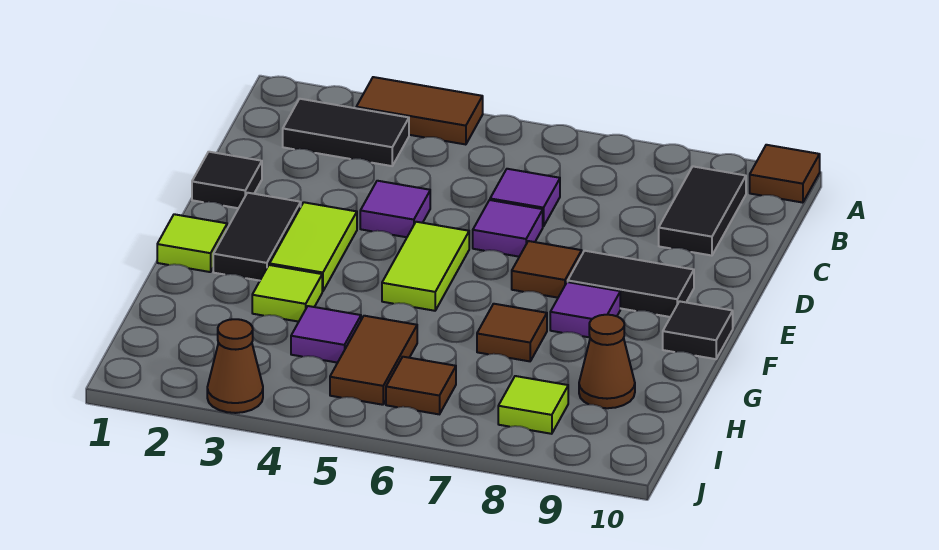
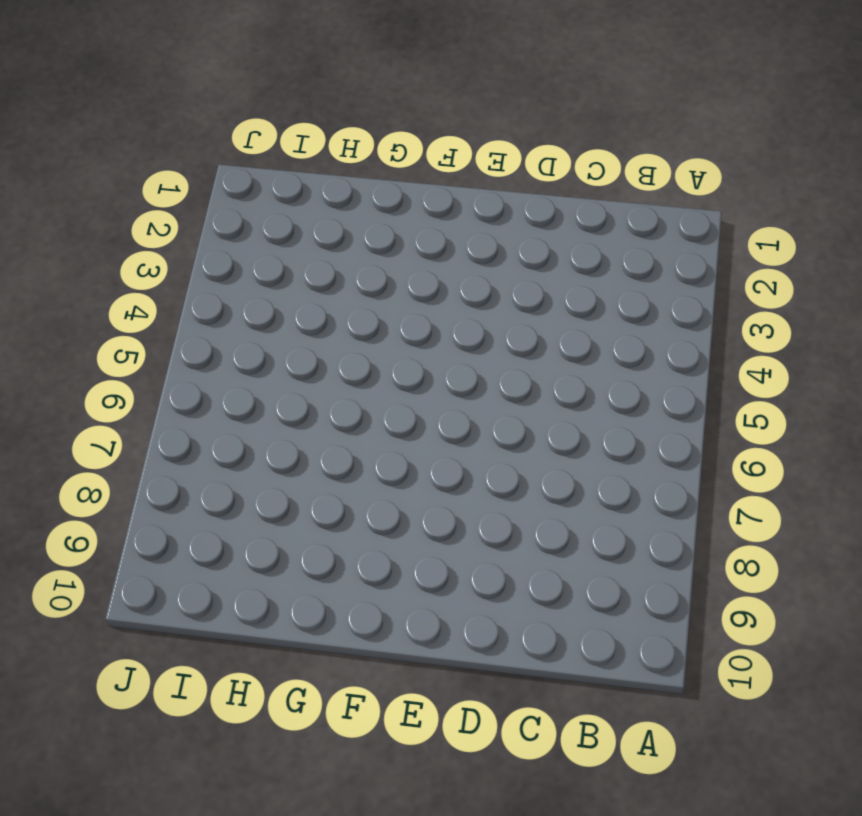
none -> brown 1x2 tile [356,77,483,145]
none -> brown 1x1 tile [750,145,820,203]
none -> black 1x2 tile [283,99,409,166]

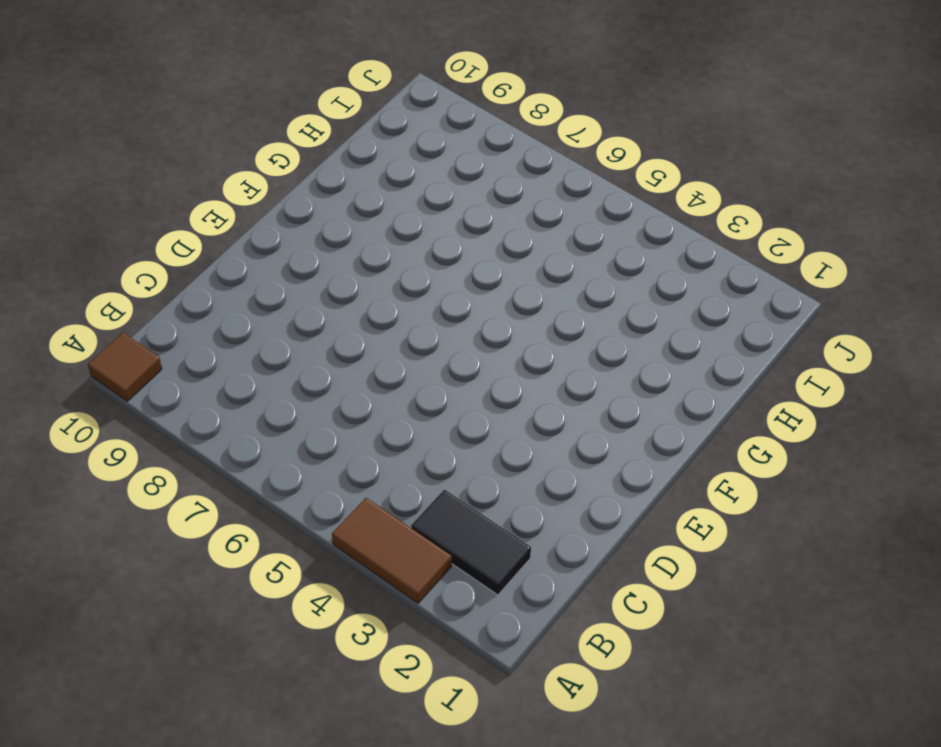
none -> black 1x2 tile [659,166,746,256]
none -> purple 1x1 tile [490,169,560,227]
none -> black 1x1 tile [192,152,262,208]

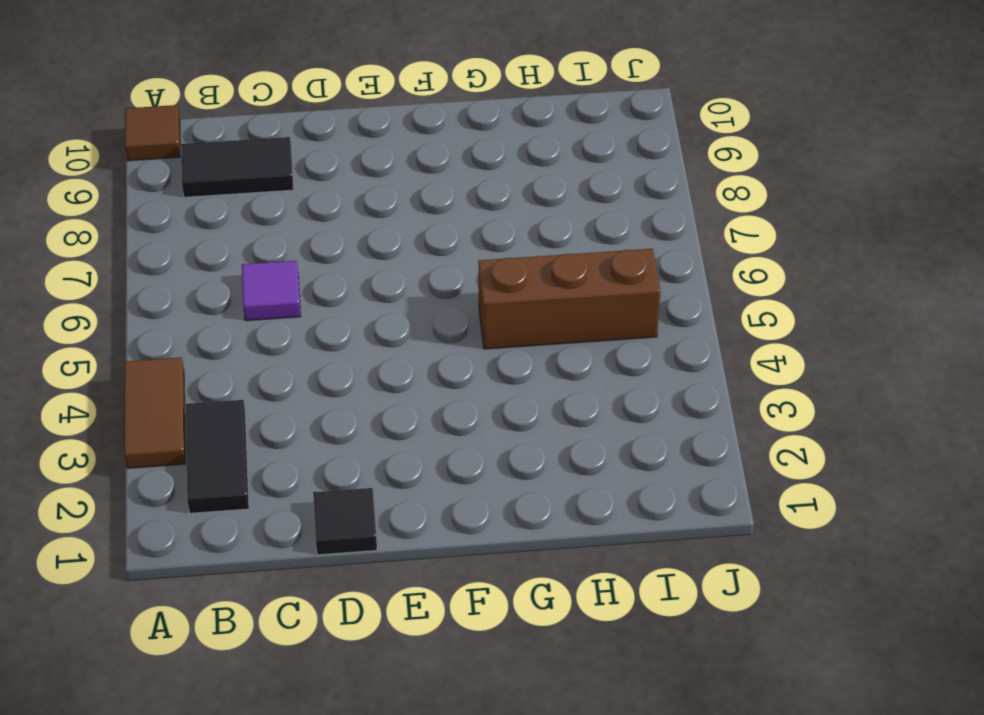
brown 1x3 brick [478,249,661,349] -> brown 1x2 tile [330,316,417,405]
none -> purple 1x1 tile [360,181,430,237]
none -> purple 1x1 tile [473,200,543,257]
none -> black 1x2 tile [213,193,301,281]

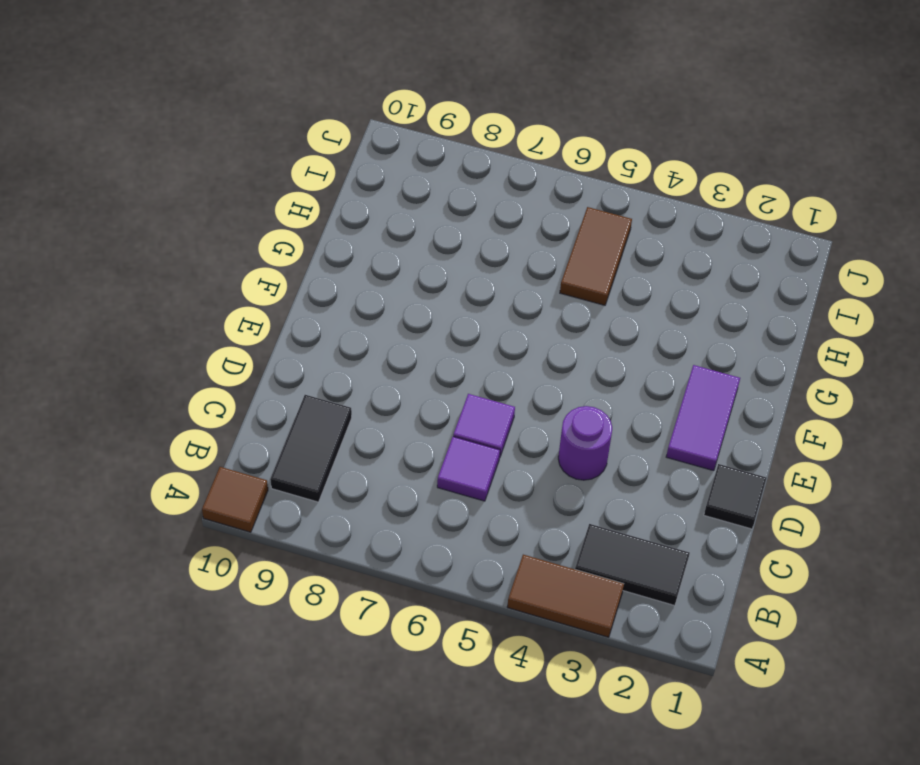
purple 1x1 round brick [558,406,612,480] -> purple 1x1 tile [360,181,430,237]
purple 1x2 tile [666,365,740,471] -> black 1x2 tile [213,193,301,281]
none -> lime 1x2 tile [270,202,357,291]
none -> lime 1x2 tile [382,222,469,311]
none -> brown 1x1 tile [512,241,582,298]

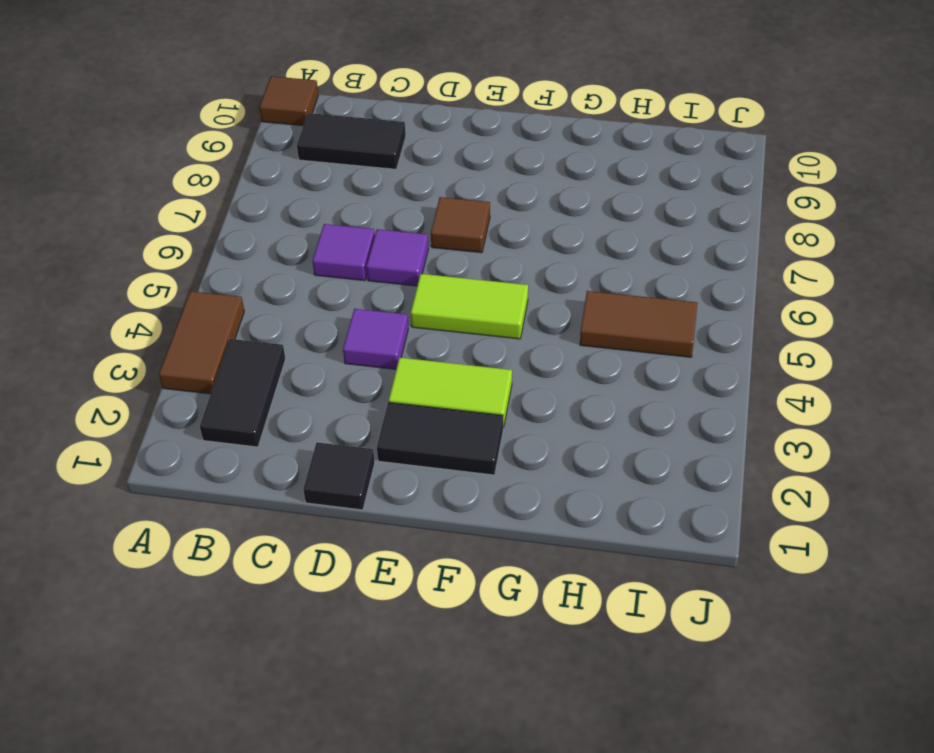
none -> black 1x2 tile [568,251,694,317]
none -> lime 1x1 tile [157,214,227,272]
none -> purple 1x1 tile [550,282,620,337]

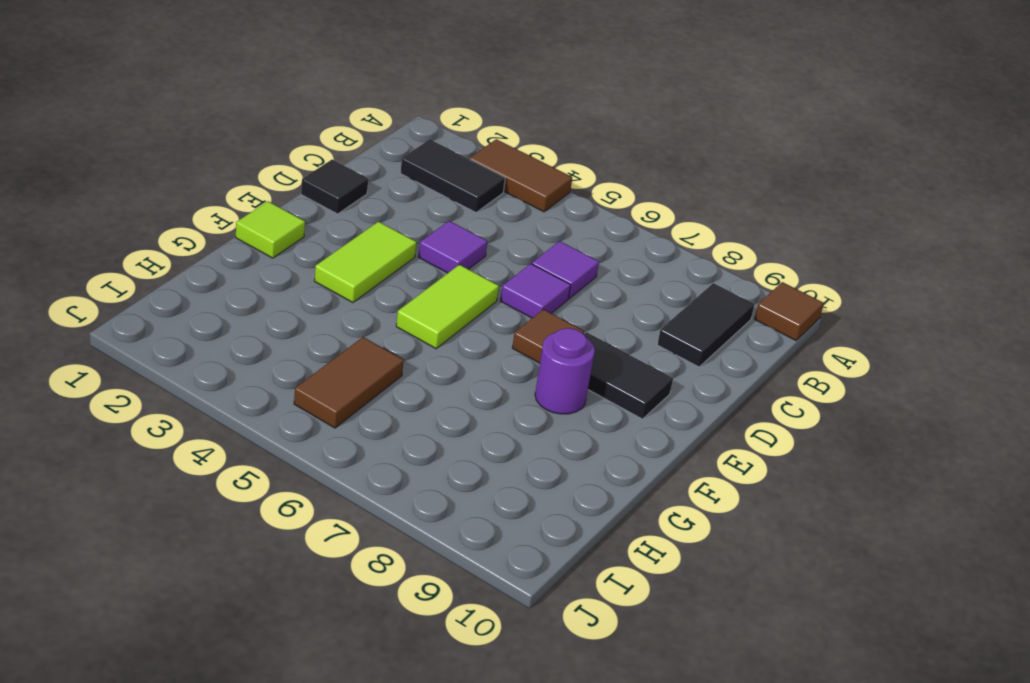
purple 1x1 round brick [535,328,595,414] -> purple 1x1 tile [550,282,620,337]
none -> black 1x2 tile [213,193,301,281]
none -> black 1x1 tile [663,301,733,359]
none -> lime 1x1 tile [252,265,322,322]

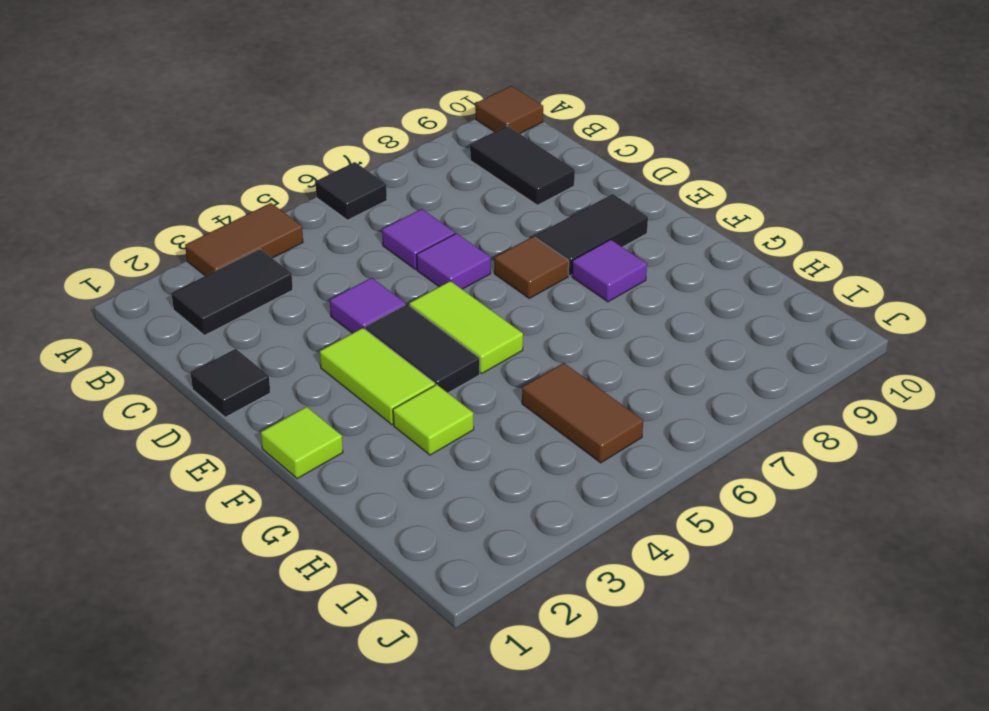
black 1x1 tile [316,162,387,220] -> black 1x1 tile moved to [663,301,733,359]
black 1x2 tile [365,304,480,393] -> black 1x2 tile moved to [213,193,301,281]
none -> brown 1x1 tile [477,304,547,361]
none -> purple 1x1 tile [291,306,361,363]
none -> brown 1x1 cone [579,315,635,408]

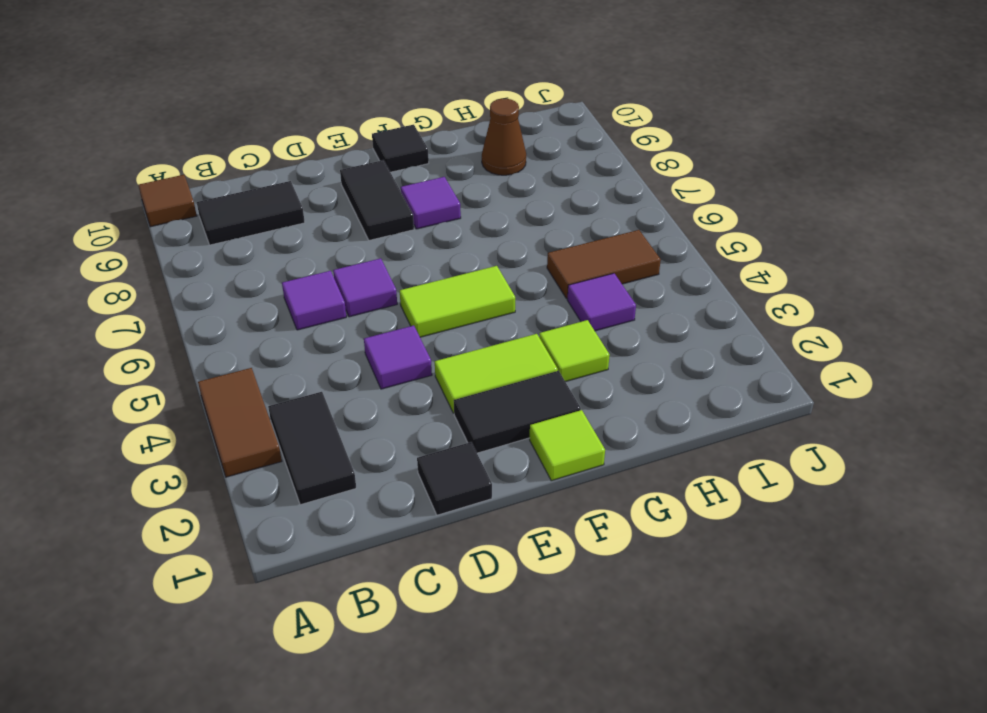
none -> brown 1x1 tile [512,241,582,298]
none -> brown 1x1 tile [477,304,547,361]
none -> brown 1x1 tile [386,357,456,414]

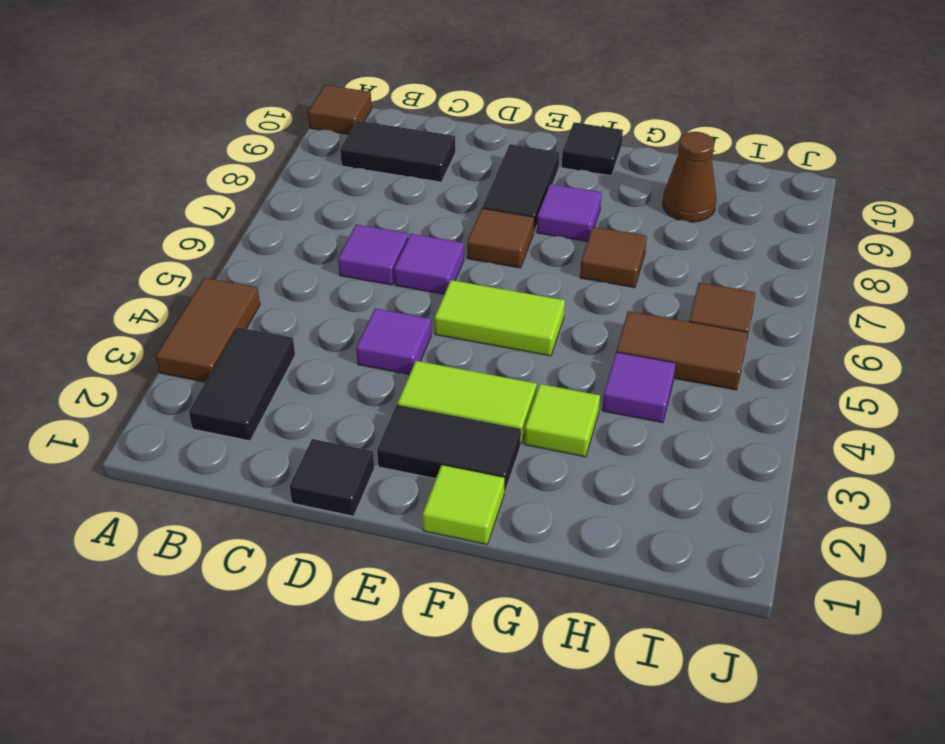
none -> lime 1x1 tile [498,376,568,434]
none -> brown 1x1 cone [207,319,263,413]

